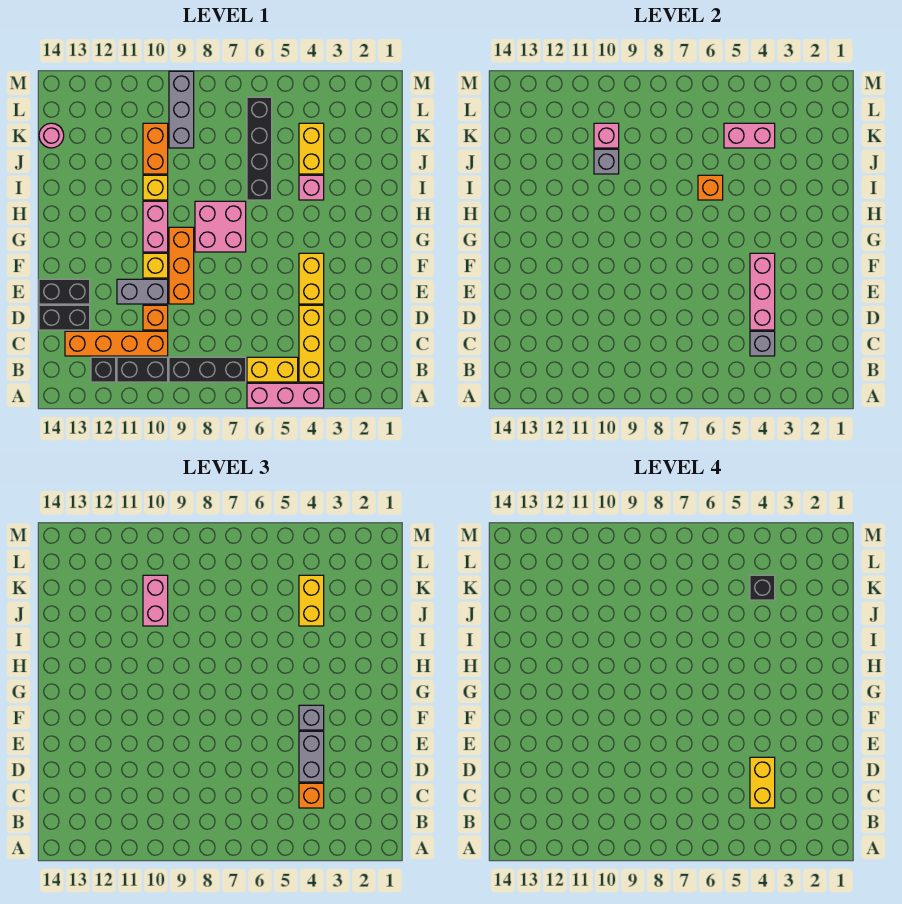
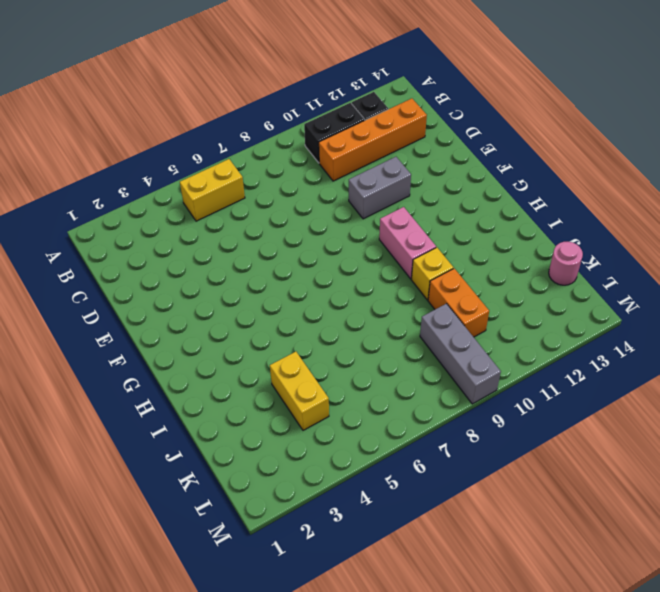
none -> pink 1x3 brick [247,383,324,408]
none -> yellow 1x3 brick [299,305,324,382]
none -> black 1x3 brick [169,357,246,382]
none -> orange 1x1 brick [143,305,168,330]

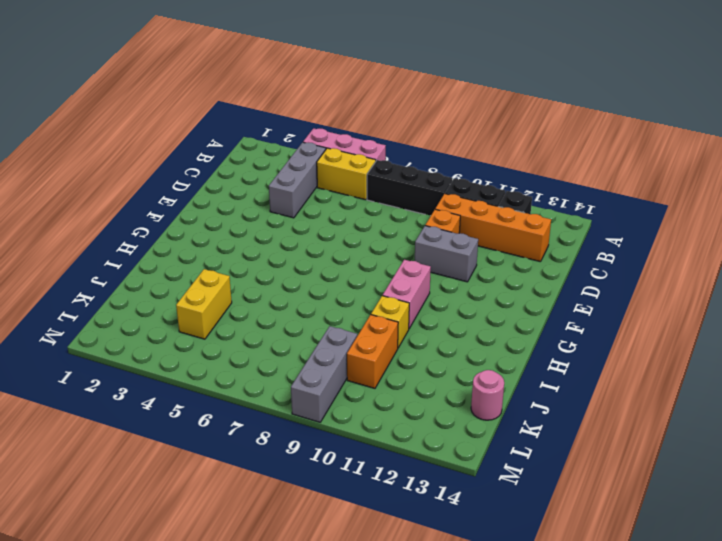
grey 1x3 brick [269,142,326,218] -> yellow 1x3 brick [299,305,324,382]
none -> black 1x2 brick [39,305,90,330]
none -> yellow 1x2 brick [299,253,324,304]
none -> orange 1x3 brick [169,227,194,304]
none -> black 1x2 brick [39,279,90,304]

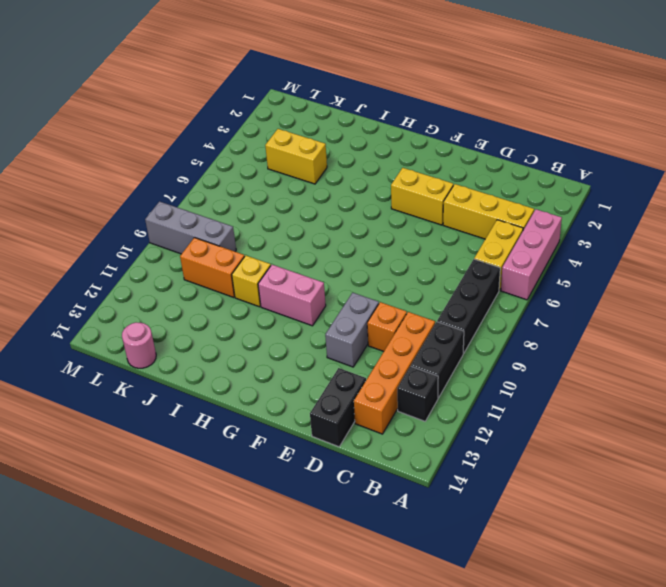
none -> orange 1x3 brick [169,227,194,304]
none -> black 1x2 brick [39,279,90,304]
none -> yellow 1x1 brick [143,253,168,278]
none -> pink 2x2 brick [195,201,246,252]

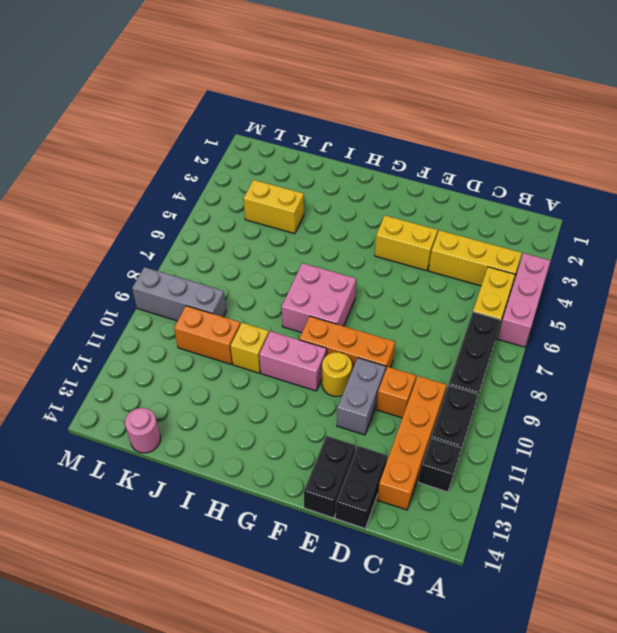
yellow 1x1 round brick [322,352,352,397] -> yellow 1x1 brick [143,253,168,278]
none -> pink 1x1 brick [299,175,324,200]
none -> black 1x4 brick [247,97,272,200]
none -> grey 1x1 brick [750,331,775,356]
none -> pink 1x3 brick [750,253,775,330]

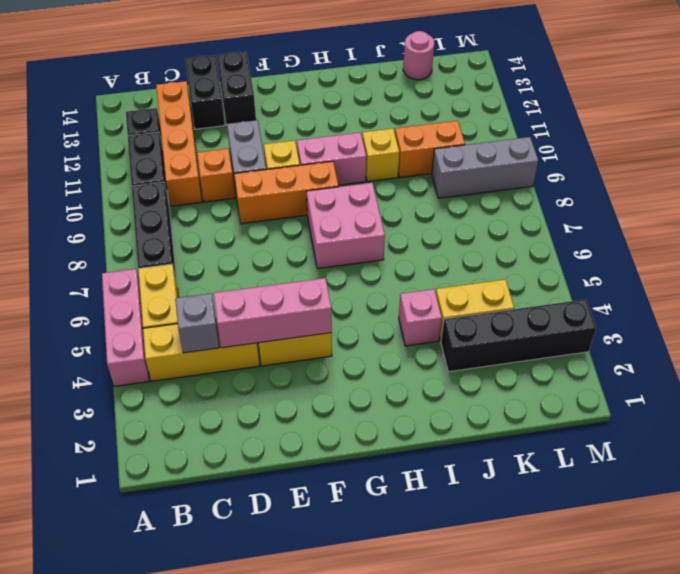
black 1x4 brick [441,299,596,372] -> black 1x4 brick moved to [247,97,272,200]
none -> orange 1x1 brick [698,175,723,200]
none -> grey 1x1 brick [594,149,619,174]
none -> pink 1x2 brick [724,123,775,148]
none -> pink 1x1 brick [594,123,619,148]

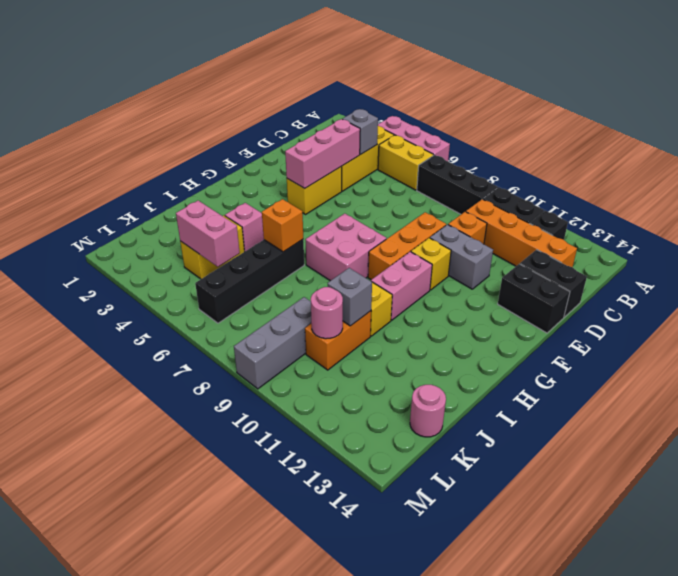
pink 1x1 round brick [311,287,343,339] -> pink 1x1 brick [594,123,619,148]
none -> orange 1x1 brick [299,783,324,808]
none -> grey 1x2 brick [299,731,324,782]
none -> grey 1x1 brick [299,705,324,730]
none -> yellow 1x2 brick [299,575,324,626]

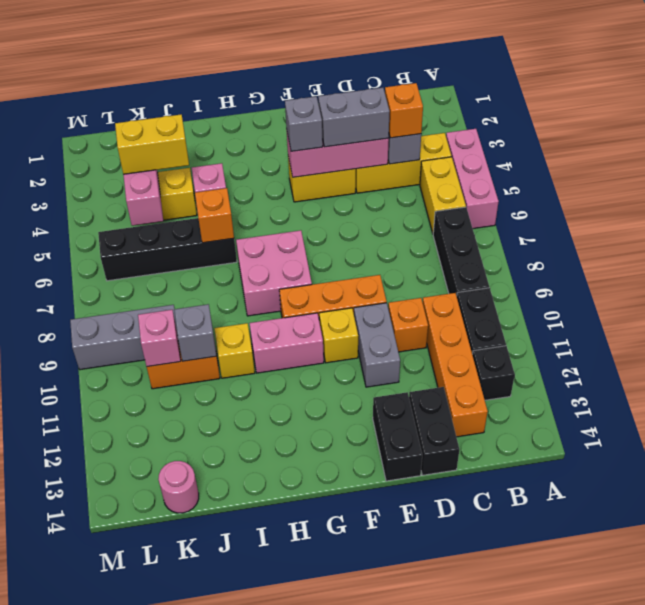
none -> pink 1x2 brick [143,575,168,626]
none -> yellow 1x2 brick [750,757,775,808]
none -> black 1x1 brick [750,575,775,600]

